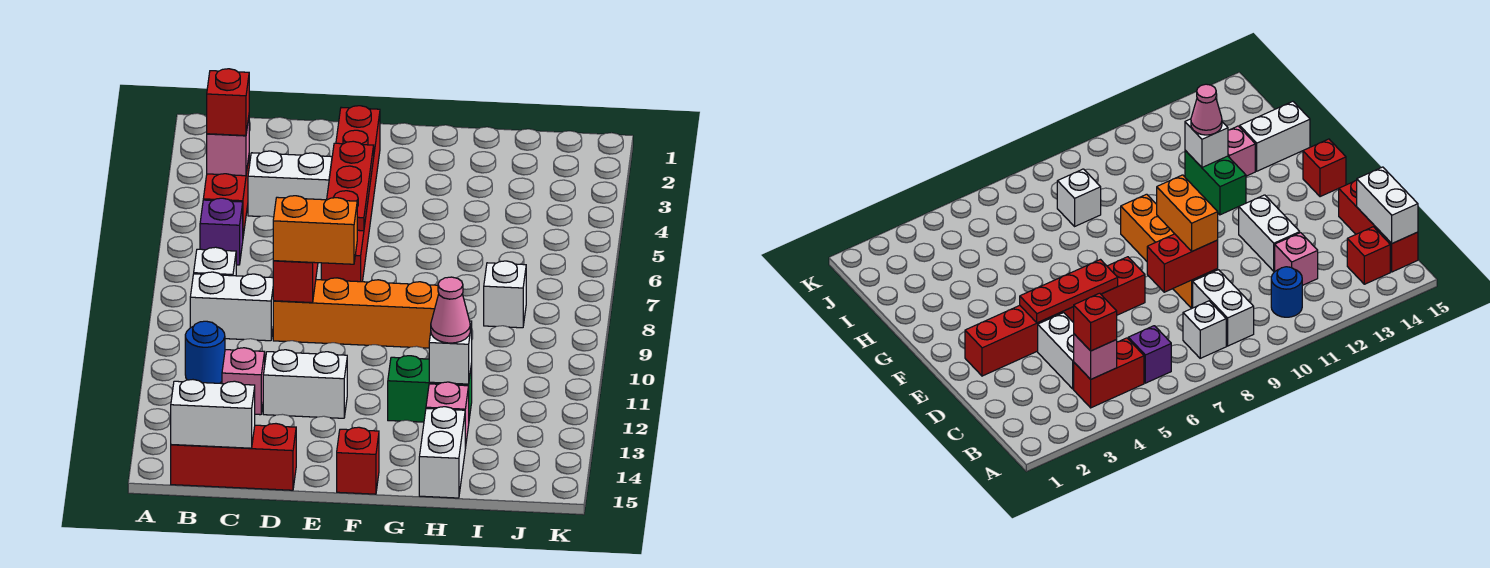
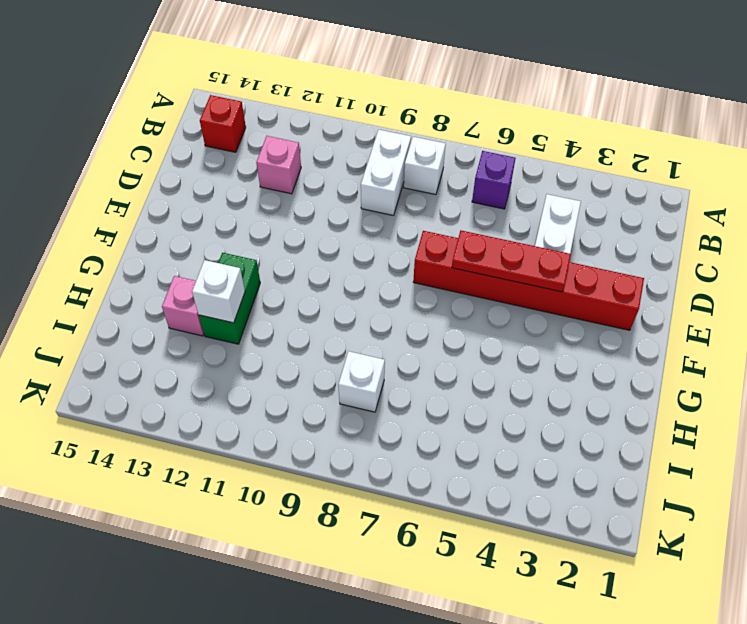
none -> red 1x2 brick [203,158,249,236]
none -> blue 1x1 round brick [185,321,225,383]
none -> red 1x3 brick [171,424,296,490]

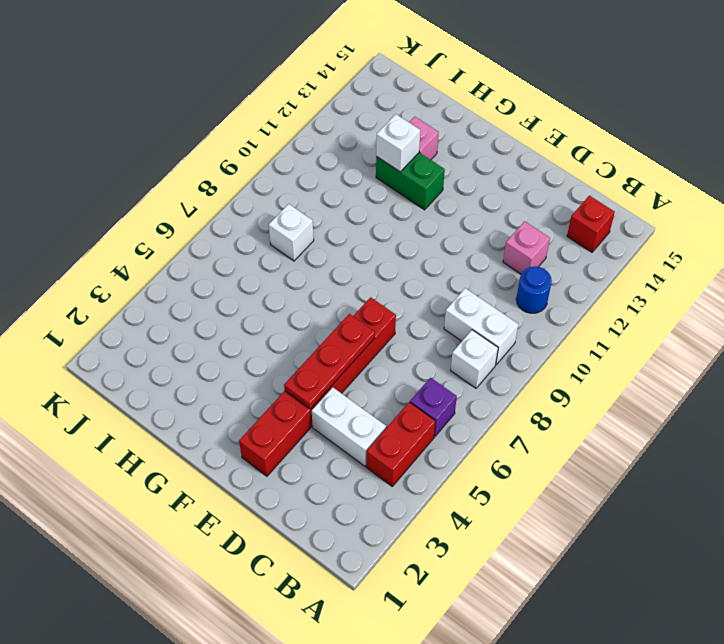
none -> red 1x3 brick [171,424,296,490]
none -> orange 1x4 brick [273,278,439,348]
none -> white 1x2 brick [263,350,347,418]

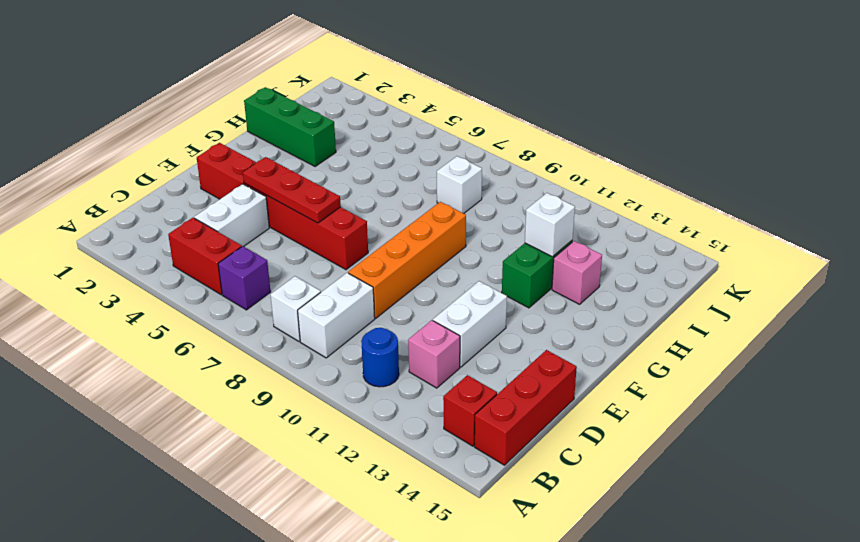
green 1x3 brick [244,87,336,166] -> none
none -> red 1x1 brick [337,427,379,494]
none -> white 1x2 brick [419,407,465,498]
none -> pink 1x1 brick [207,118,249,176]

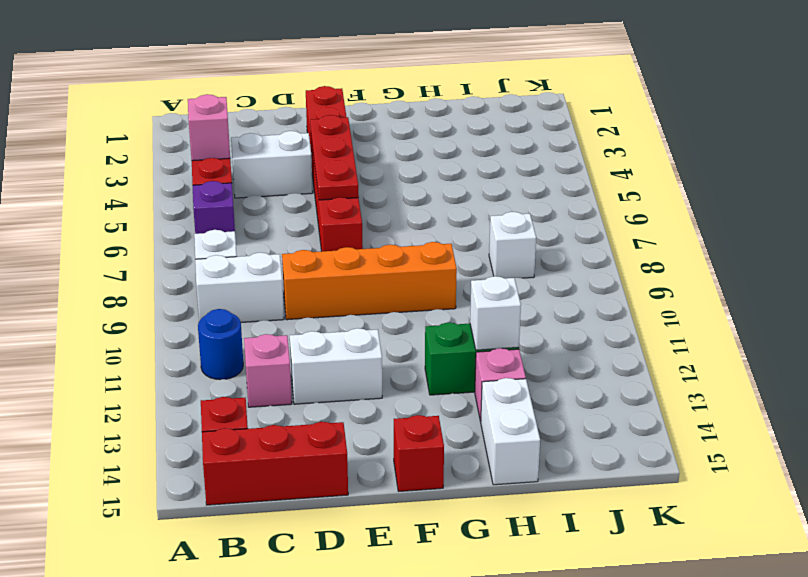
none -> white 1x2 brick [171,380,255,448]
none -> red 1x2 brick [273,261,318,303]
none -> red 1x1 brick [207,69,249,136]

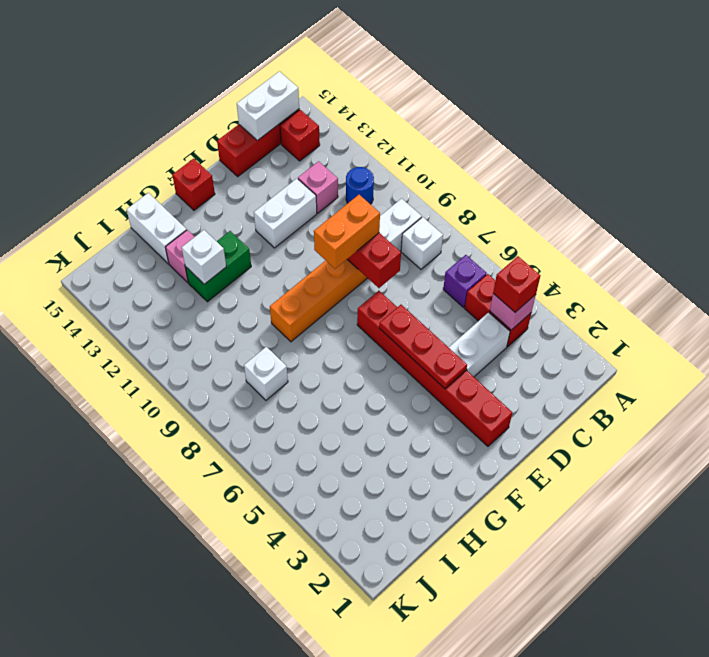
none -> pink 1x1 cone [431,277,470,343]

